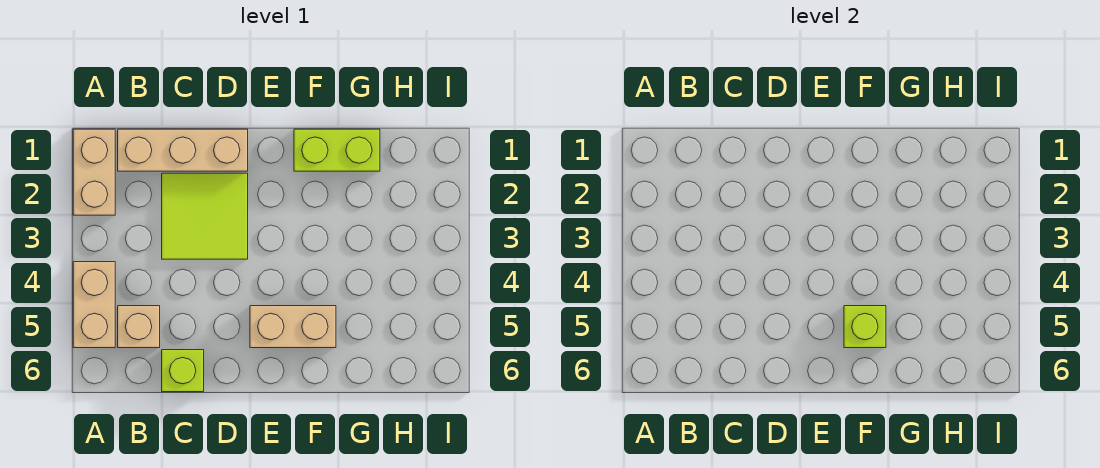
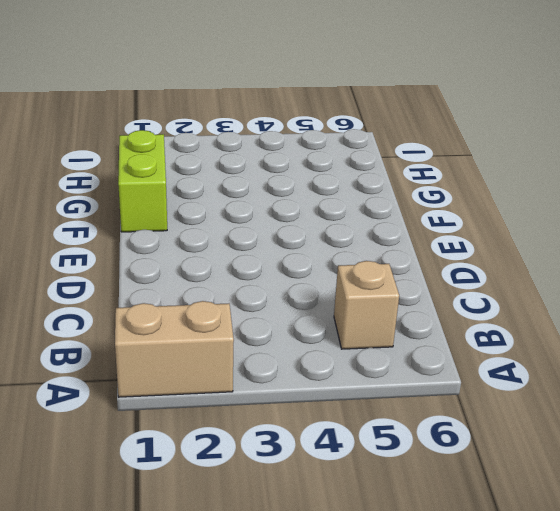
none -> tan 1x2 brick [73,262,115,348]
none -> tan 1x3 brick [118,129,248,171]

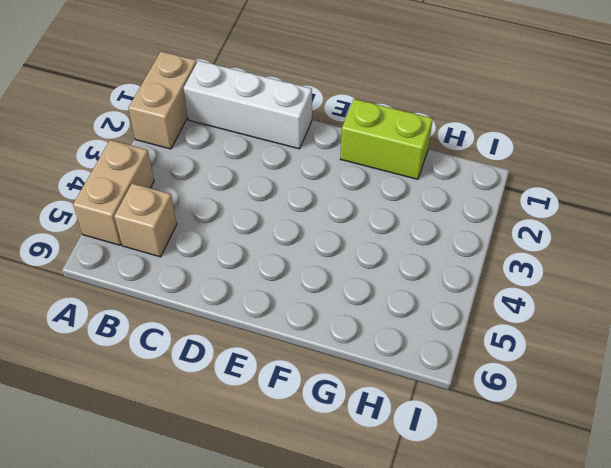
white 1x3 brick [184,61,312,149] -> tan 1x3 brick [118,129,248,171]
none -> lime 2x2 tile [162,173,248,259]
none -> lime 1x1 brick [162,350,204,392]

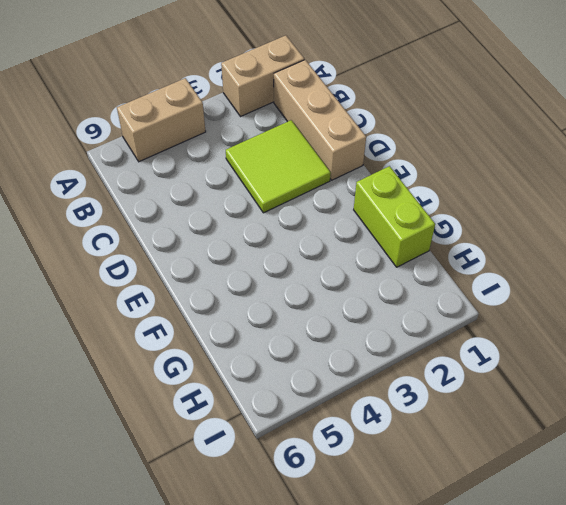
none -> tan 1x1 brick [118,306,160,348]
none -> lime 1x1 brick [162,350,204,392]

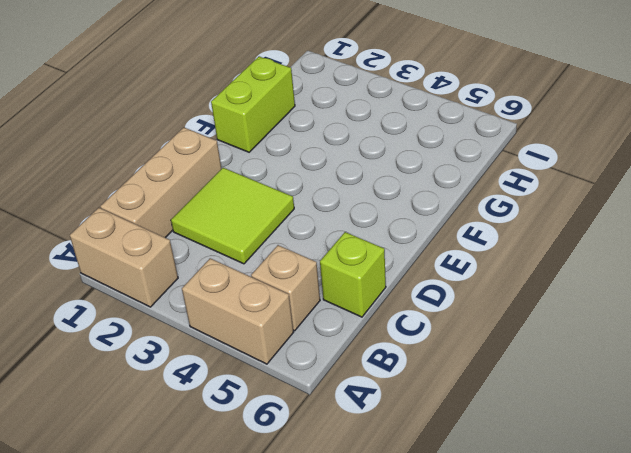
none -> tan 1x2 brick [250,306,336,348]
none -> lime 1x1 brick [844,306,886,348]

